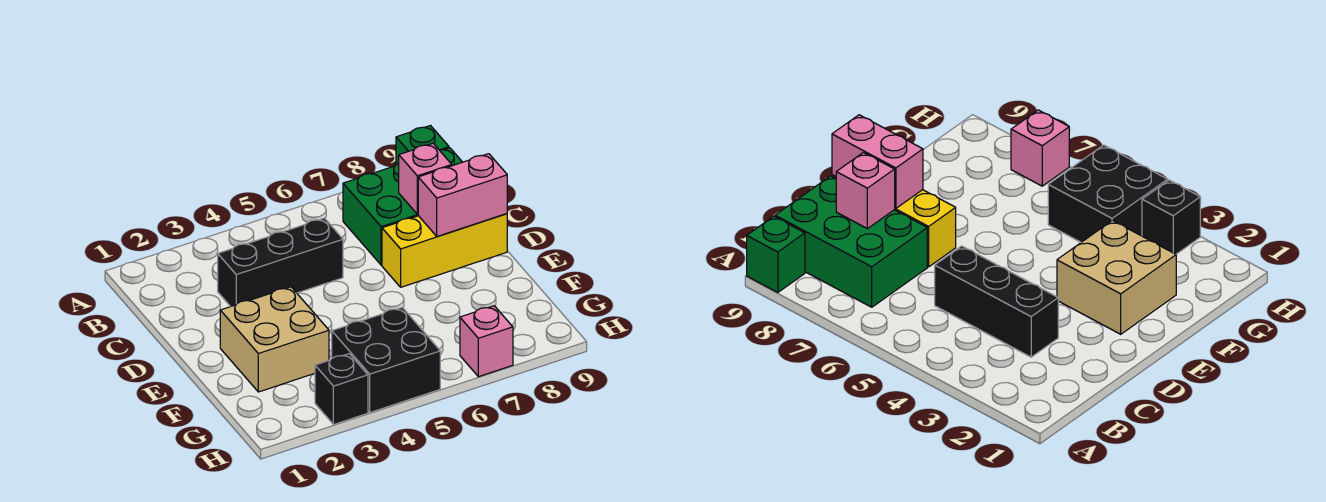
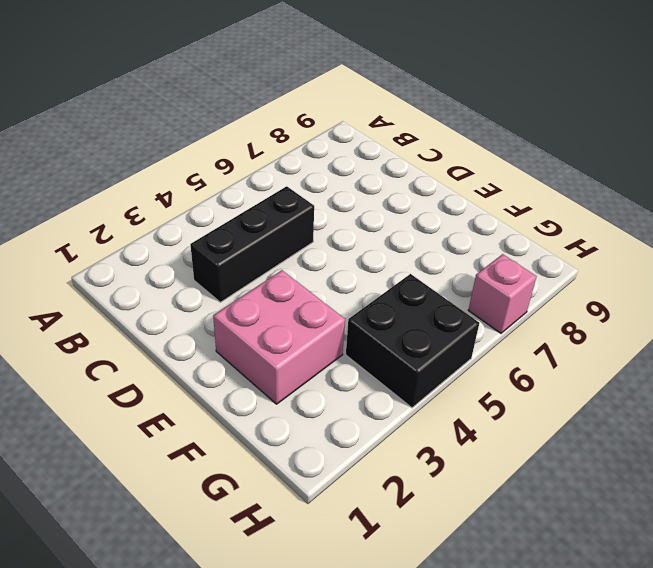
pink 2x2 brick [213,270,345,404] -> tan 2x2 brick [220,287,329,392]
none -> green 1x1 brick [396,126,449,165]
none -> green 2x3 brick [343,148,462,265]

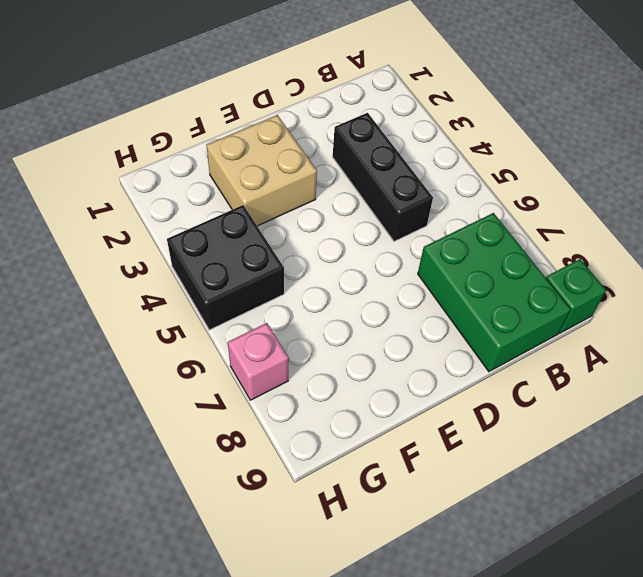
none -> yellow 1x3 brick [382,214,507,287]
none -> black 1x1 brick [315,354,368,425]

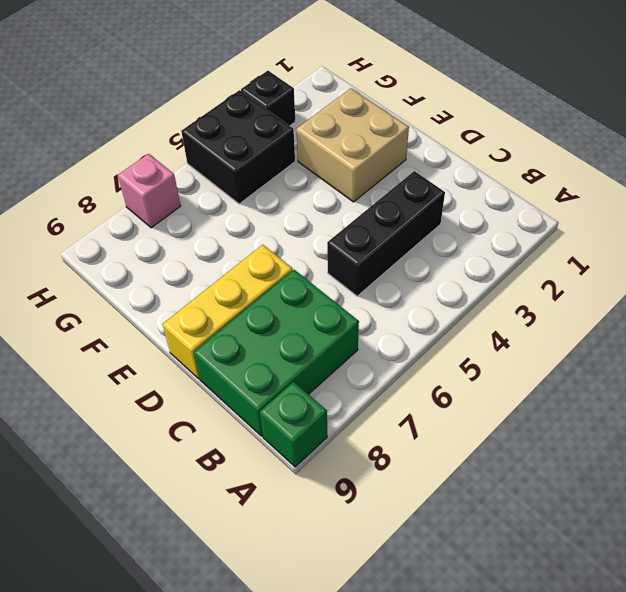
none -> pink 1x1 brick [399,143,452,214]
none -> pink 1x2 brick [418,154,507,237]

